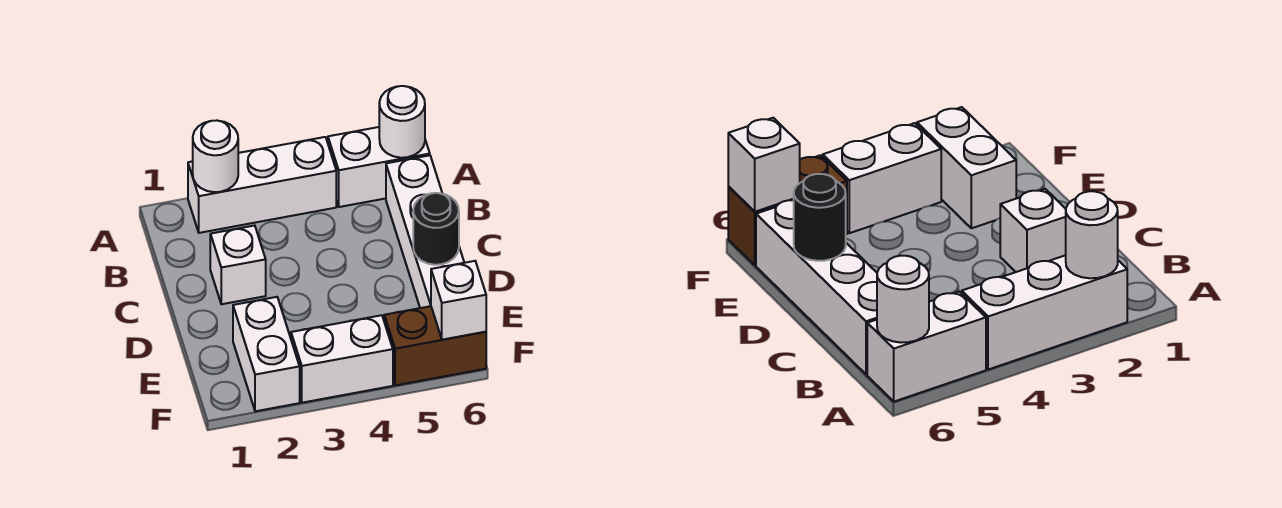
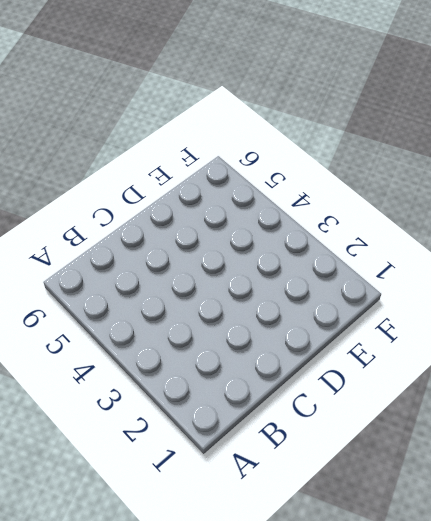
none -> white 1x3 brick [188,137,336,233]
none -> white 1x2 brick [328,127,430,207]

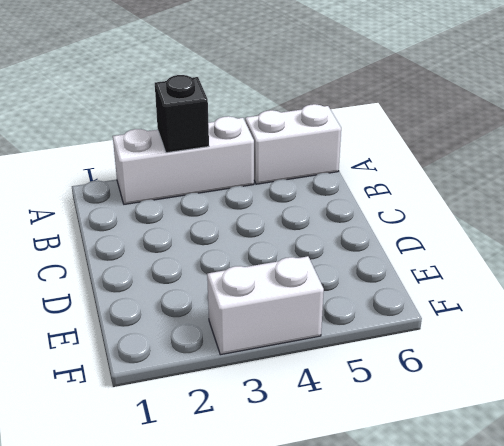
black 1x1 brick [155,75,209,153] -> none
none -> white 1x4 brick [386,155,464,308]
none -> white 1x1 brick [210,225,266,304]

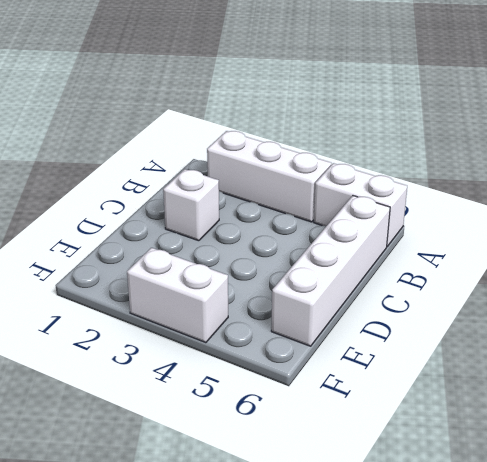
none -> white 1x2 brick [233,297,300,411]
none -> brown 1x2 brick [384,306,486,385]

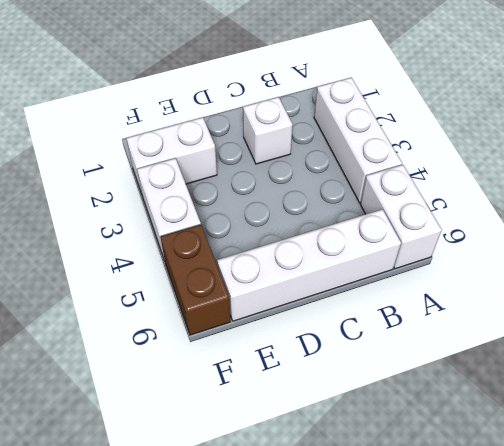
none -> white 1x1 round brick [193,121,238,192]
none -> white 1x1 round brick [379,86,425,158]

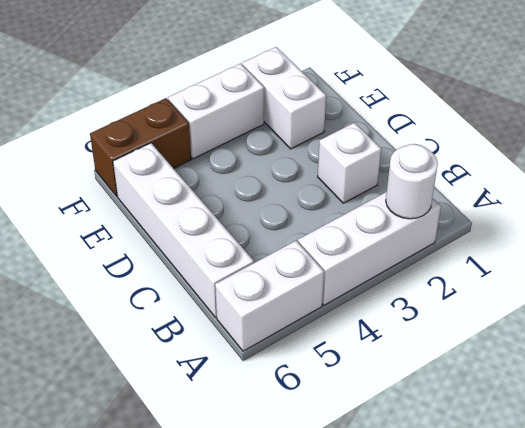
none -> white 1x1 round brick [379,86,425,158]
none -> black 1x1 round brick [413,193,459,265]

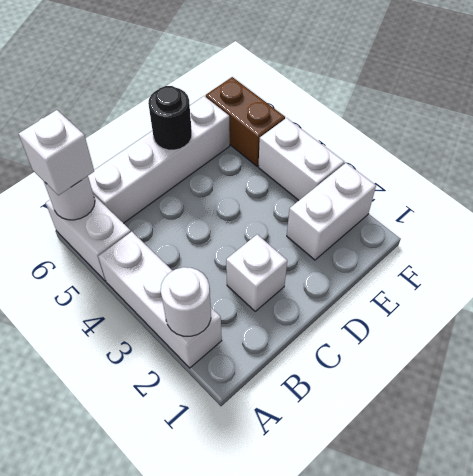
white 1x1 brick [19,110,94,195] -> white 1x1 brick moved to [431,261,486,340]

